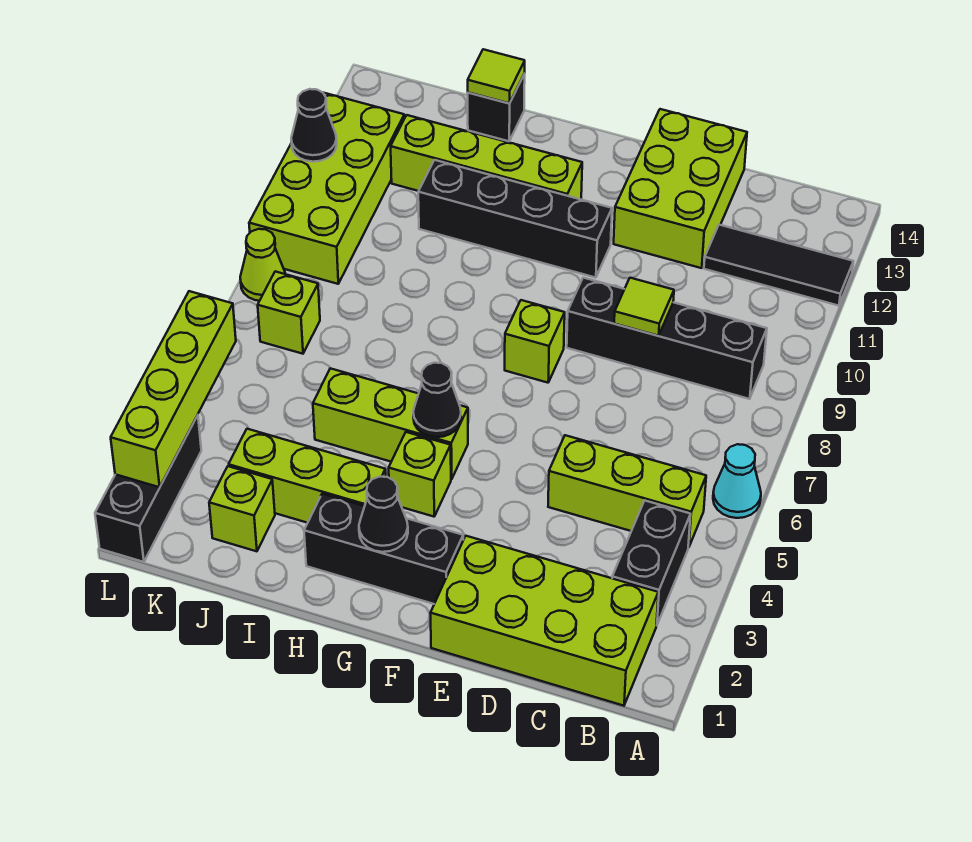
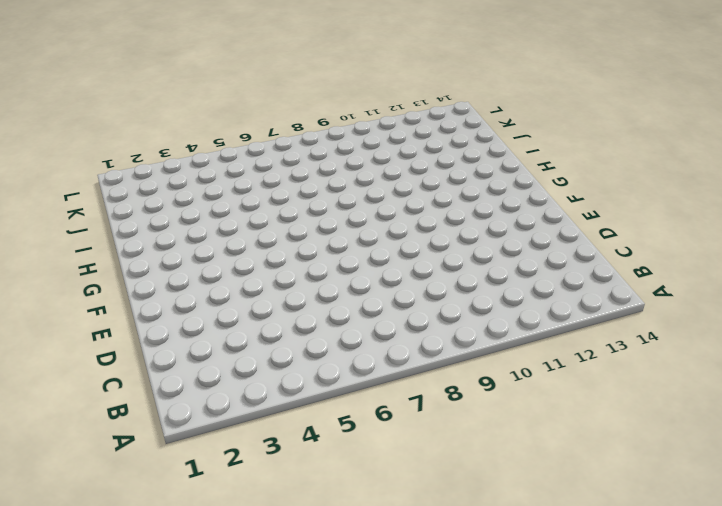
none -> cyan 1x1 cone [713,444,761,518]
none -> black 1x3 tile [704,225,853,306]
none -> lime 2x4 brick [431,536,658,706]

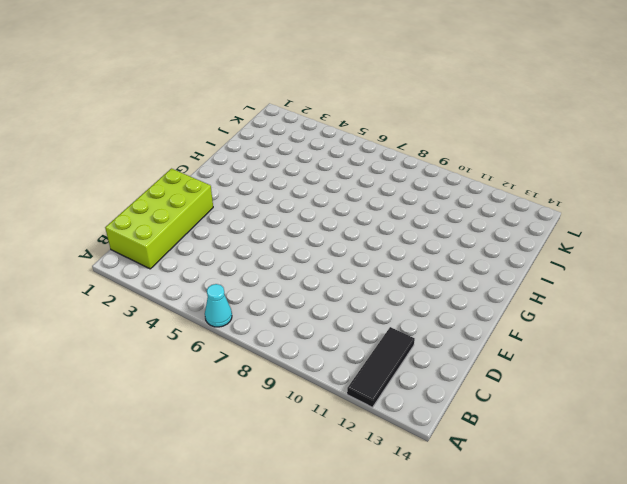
none -> black 1x2 brick [612,501,691,625]
none -> lime 1x3 brick [548,435,706,548]
none -> black 1x4 brick [567,278,767,399]

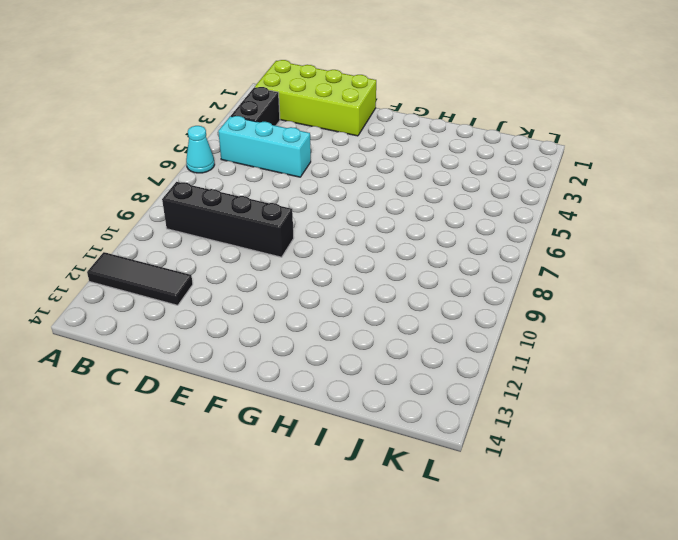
cyan 1x3 brick [218,116,311,177] -> lime 1x3 brick [548,435,706,548]
none -> lime 2x3 brick [614,109,747,268]
none -> black 1x3 brick [304,494,463,604]
none -> lime 1x1 brick [505,300,565,383]

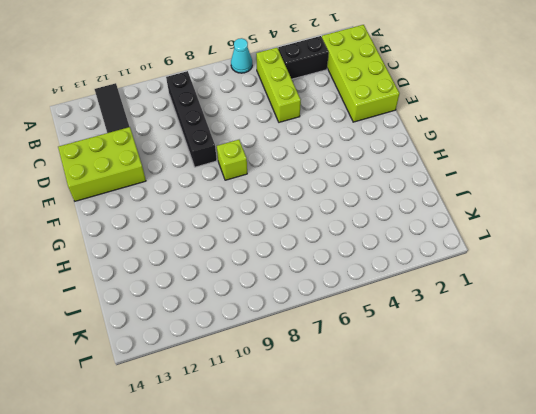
none -> black 1x3 brick [304,494,463,604]
none -> black 1x4 brick [418,160,612,278]
none -> lime 1x1 brick [389,432,451,517]

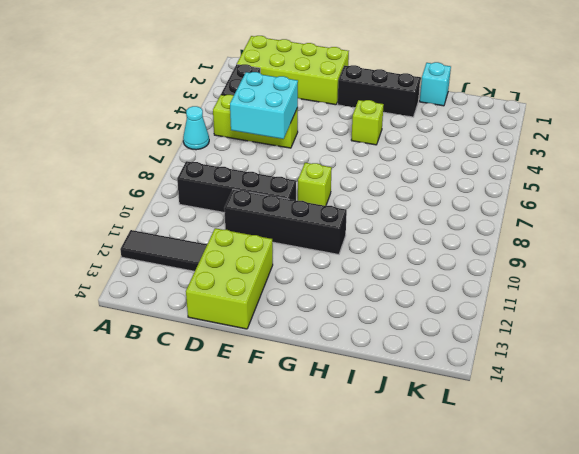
cyan 2x2 brick [230,72,298,139] -> none
black 1x4 brick [224,189,347,254] -> black 1x4 brick moved to [418,160,612,278]
cyan 1x1 brick [420,62,451,106] -> none
none -> lime 1x3 brick [313,368,468,479]
none -> lime 1x4 brick [391,115,582,199]
none -> lime 1x3 brick [229,429,386,523]

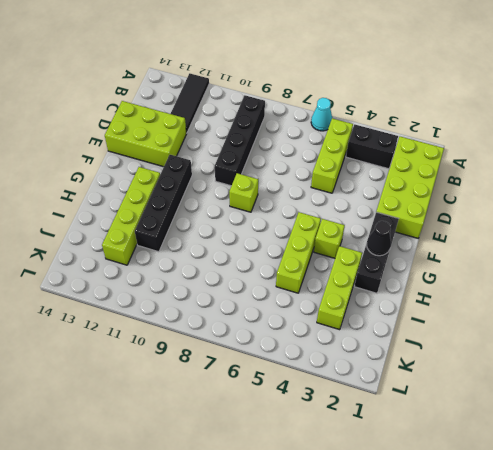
none -> black 1x1 brick [468,74,525,141]
none -> lime 1x1 brick [209,466,275,551]
none -> lime 1x1 brick [258,271,320,354]

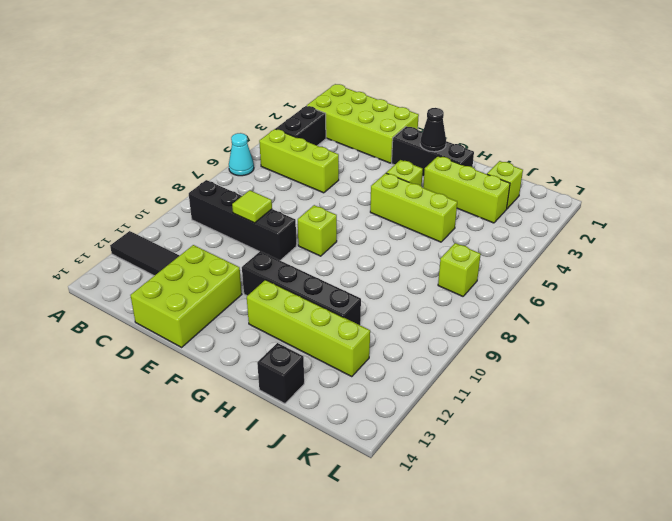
none -> lime 2x4 brick [249,93,404,284]
none -> black 1x3 brick [95,415,201,562]
none -> lime 1x1 cone [240,229,285,301]

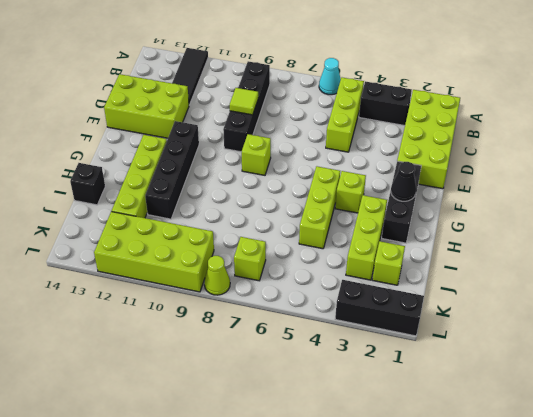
none -> black 1x1 cone [413,363,461,437]
none -> lime 1x1 tile [468,49,525,103]
none -> lime 1x4 brick [111,291,236,487]

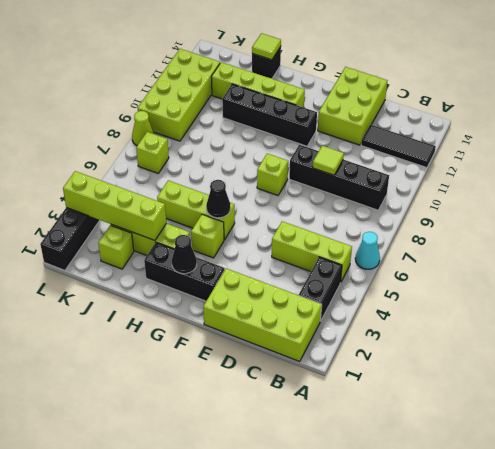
lime 1x4 brick [63,171,166,240] -> lime 1x4 brick turned to [111,291,236,487]
none -> black 1x1 cone [291,89,337,162]

